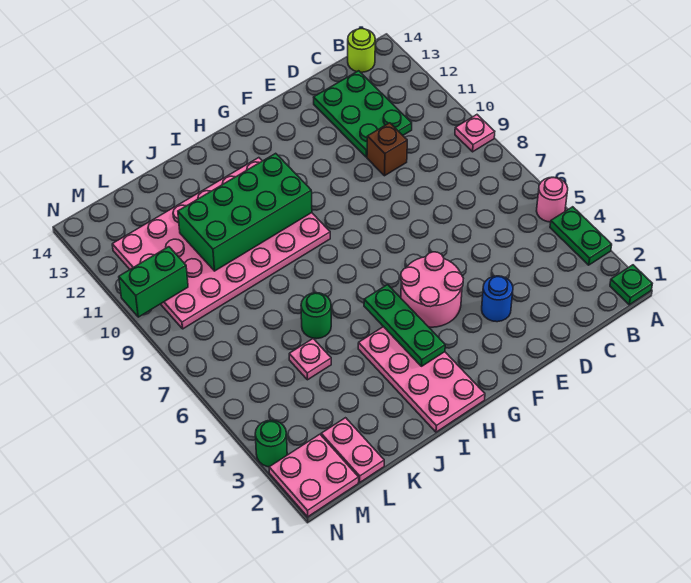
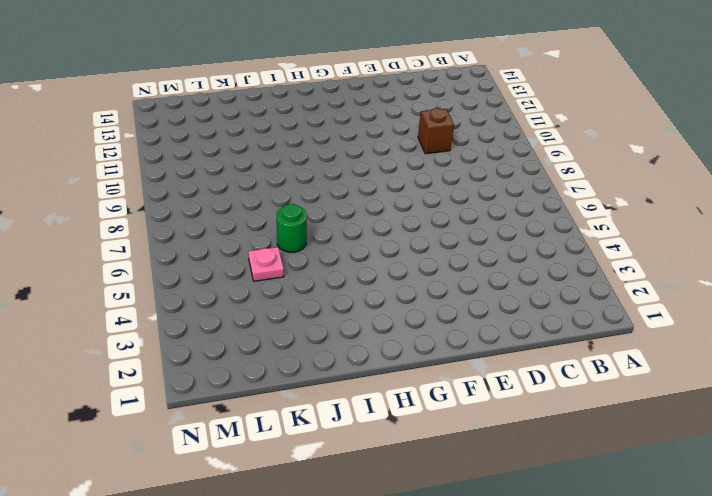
none -> green 1x1 plate [610,265,652,305]
none -> green 1x2 plate [550,207,612,265]
none -> pink 1x1 round brick [537,177,568,222]

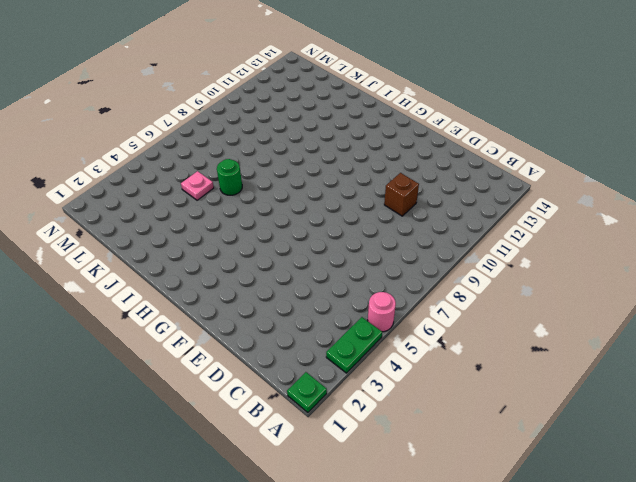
none -> pink 1x1 plate [455,115,495,152]
none -> lime 1x1 round brick [348,29,375,72]
none -> green 2x3 plate [314,71,412,157]

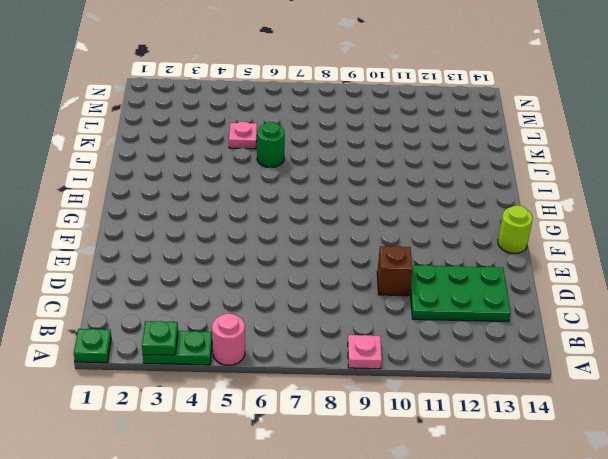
green 1x1 plate [142,321,178,355] -> none
lime 1x1 round brick [498,205,533,254] -> lime 1x1 round brick moved to [348,29,375,72]
none -> blue 1x1 round brick [482,276,513,322]
none -> pink 2x2 round brick [401,252,463,327]
none -> pink 2x4 plate [358,327,485,432]

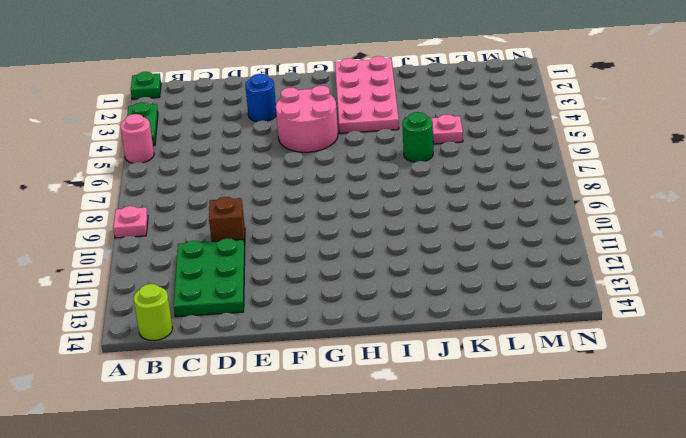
none -> pink 4x6 plate [112,158,330,329]
none -> pink 1x2 plate [321,418,384,482]
none -> pink 2x2 plate [269,434,359,517]

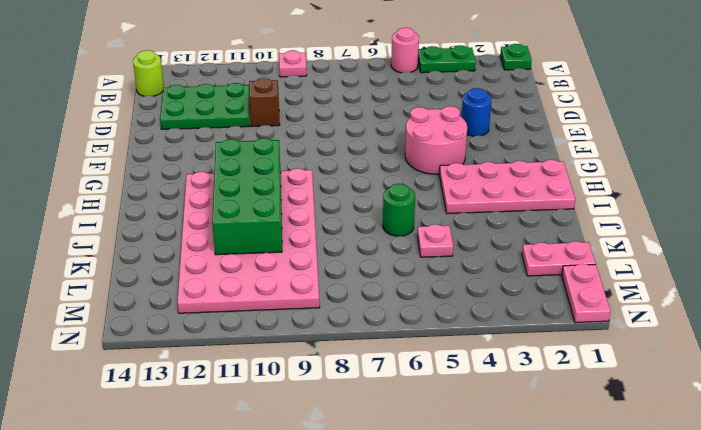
pink 1x2 plate [562,264,610,323] -> pink 2x2 plate [269,434,359,517]
none -> green 1x1 round brick [255,420,287,467]
none -> green 1x3 plate [364,285,445,366]
none -> green 1x2 brick [119,247,188,317]

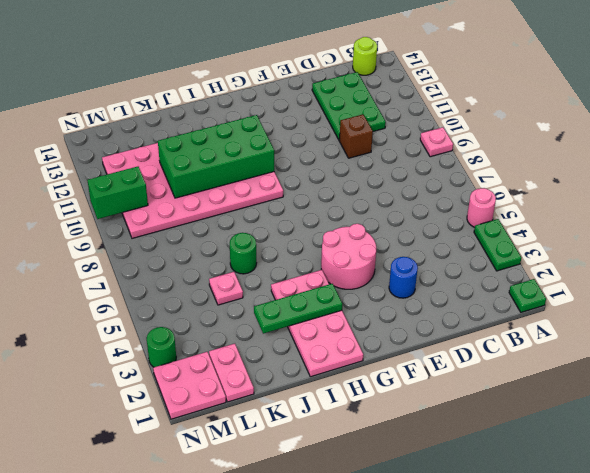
green 1x3 plate [254,284,342,334] -> green 1x3 plate turned to [364,285,445,366]

